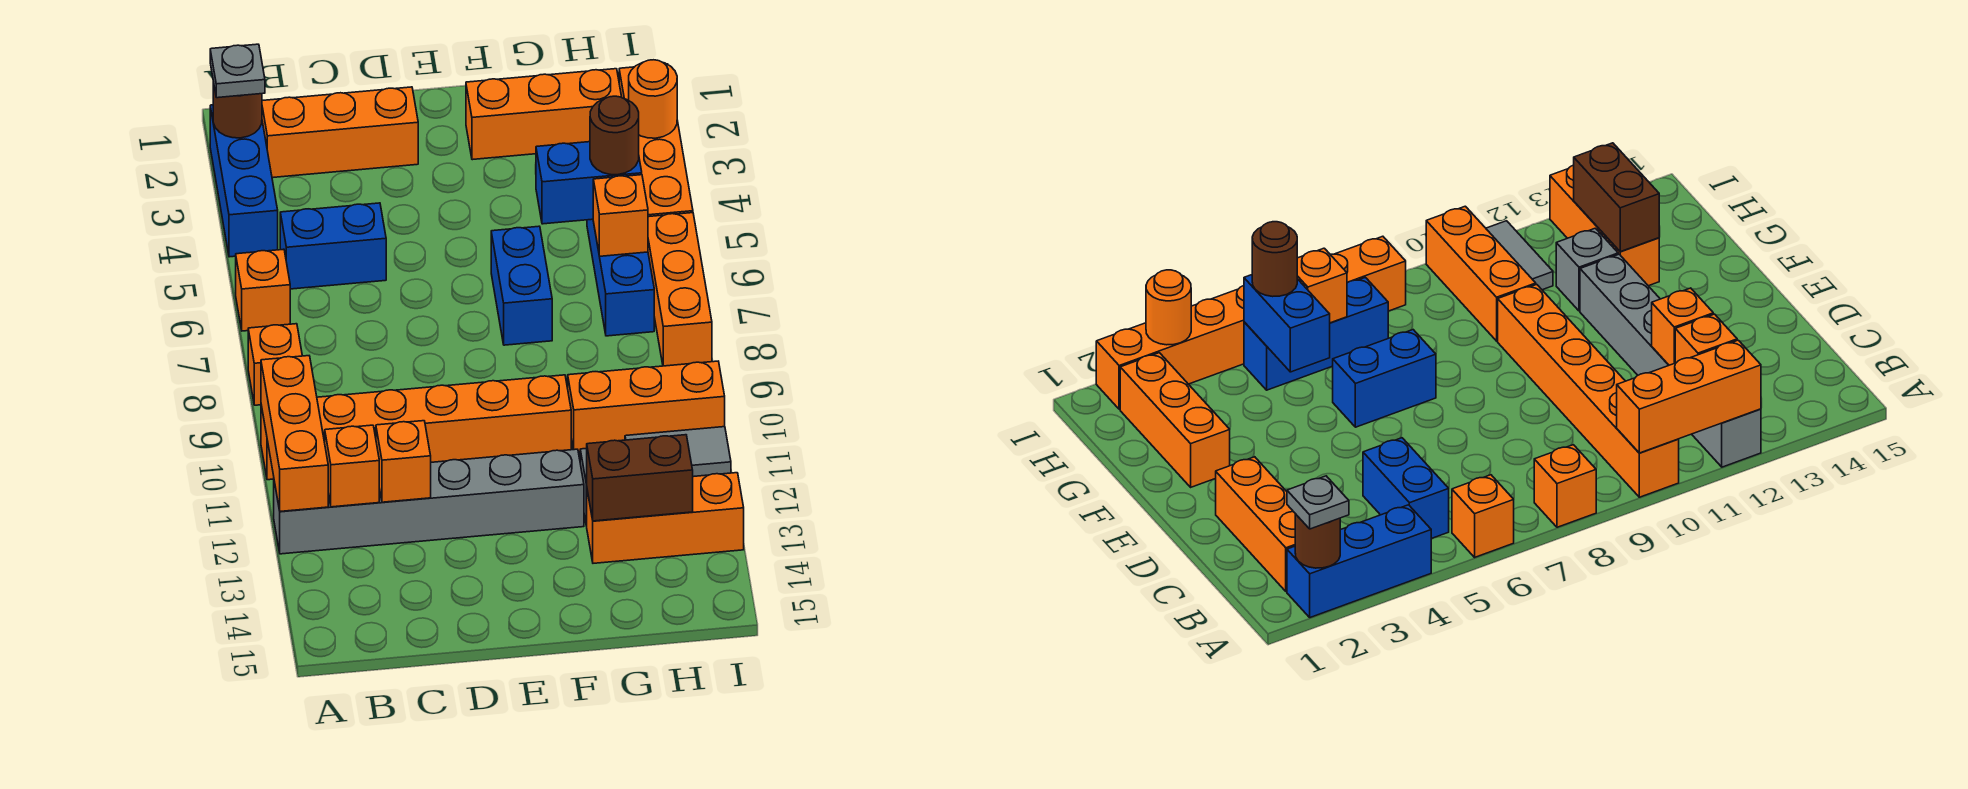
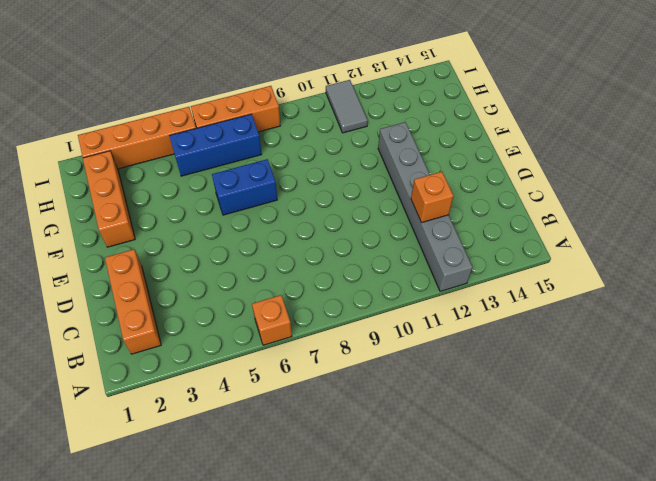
none -> blue 1x3 brick [210,105,278,257]
none -> orange 1x1 brick [248,324,302,405]
none -> orange 1x6 brick [261,375,571,480]

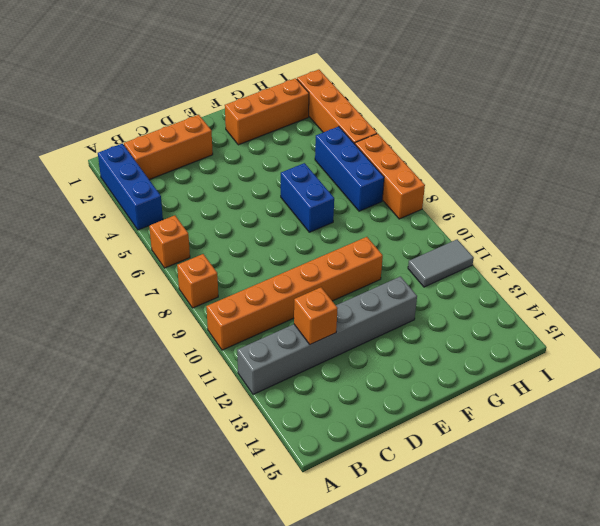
none -> blue 1x2 brick [280,203,386,289]
none -> orange 1x3 brick [568,361,725,452]
none -> grey 1x1 brick [1556,228,1618,311]

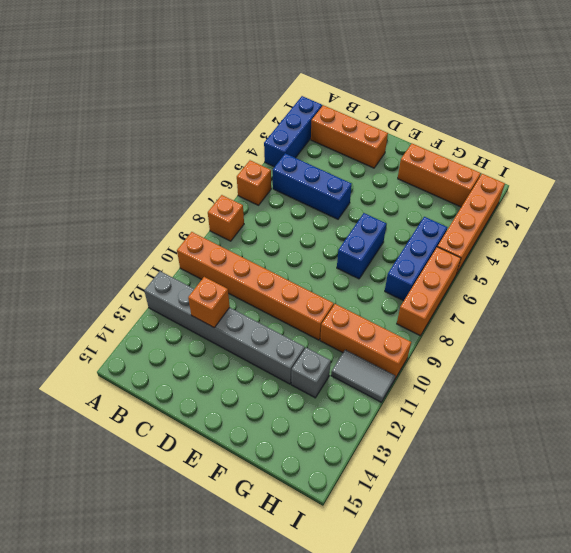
blue 1x3 brick [273,153,352,219] -> blue 1x2 brick [280,203,386,289]
none -> orange 1x3 brick [587,473,744,563]
none -> brown 1x1 round brick [213,82,262,138]
none -> orange 1x3 brick [261,356,328,511]

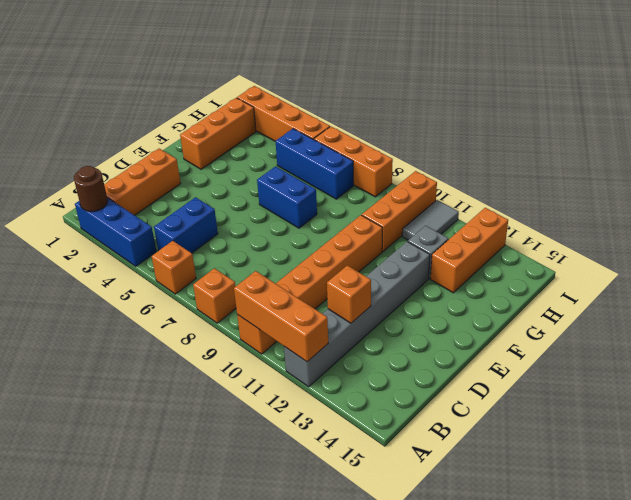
none -> orange 1x1 brick [325,425,379,507]
none -> blue 1x2 brick [536,142,642,224]
none -> brown 1x2 brick [586,435,693,521]

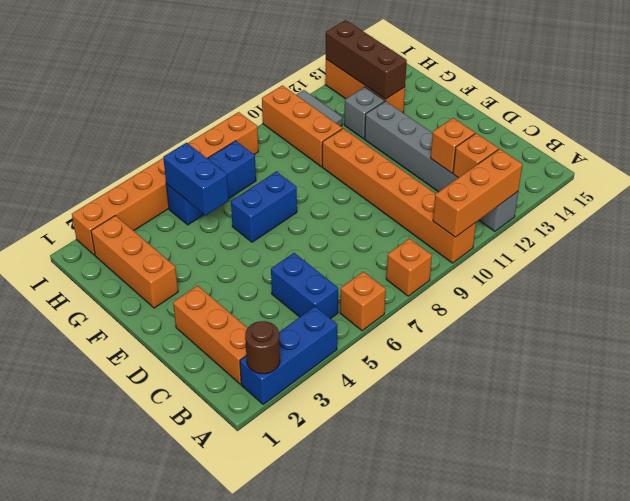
brown 1x3 brick [326,20,407,99] -> brown 1x2 brick [586,435,693,521]
none -> orange 1x1 brick [593,175,648,256]
none -> orange 1x1 round brick [629,60,677,138]
none -> grey 1x1 plate [210,44,265,98]

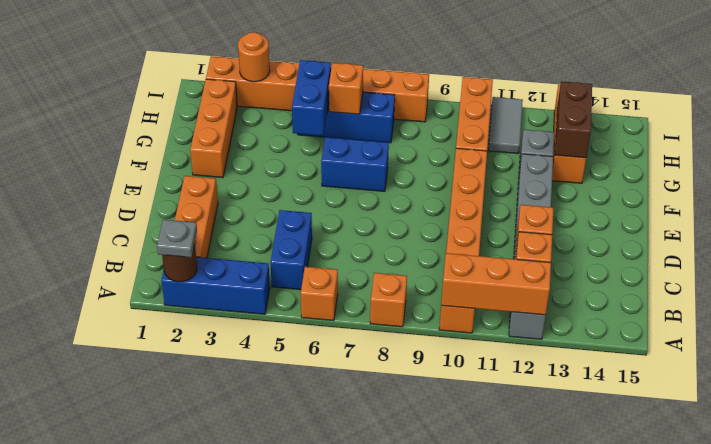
none -> brown 1x1 round brick [590,96,639,175]

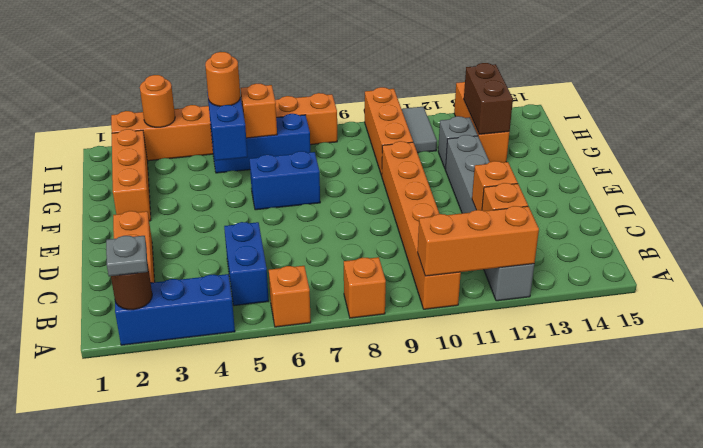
orange 1x1 round brick [205,52,240,106] -> brown 1x1 round brick [590,96,639,175]

